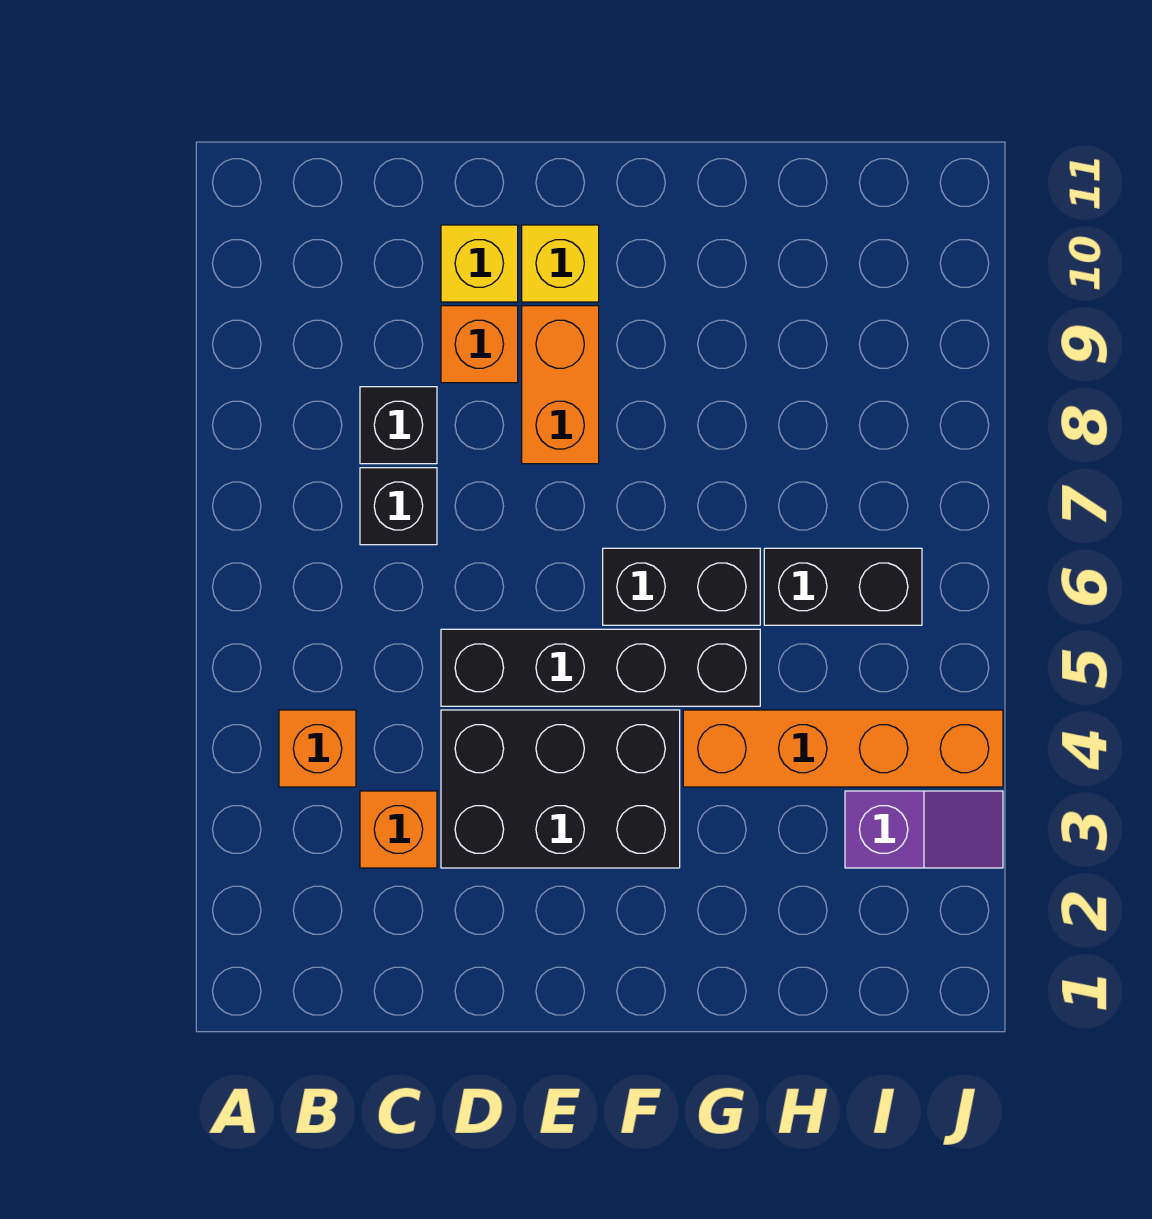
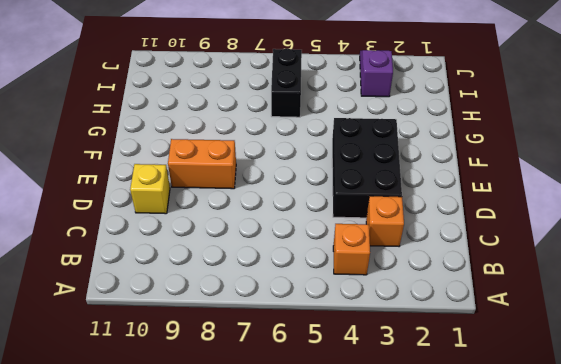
none -> black 1x1 brick [360,468,437,545]
none -> black 1x1 brick [360,387,437,464]
none -> black 1x4 brick [441,629,760,706]

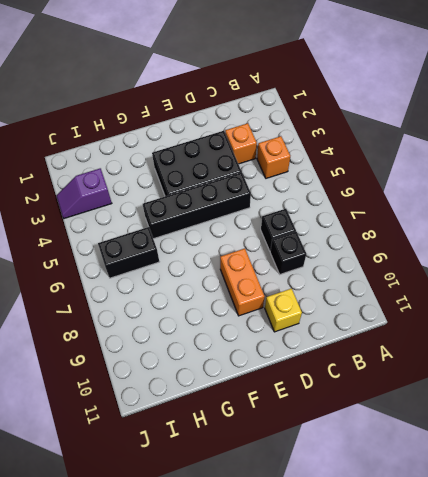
none -> orange 1x1 brick [441,306,518,383]
none -> yellow 1x1 brick [522,225,599,302]
none -> black 1x2 brick [603,548,760,625]

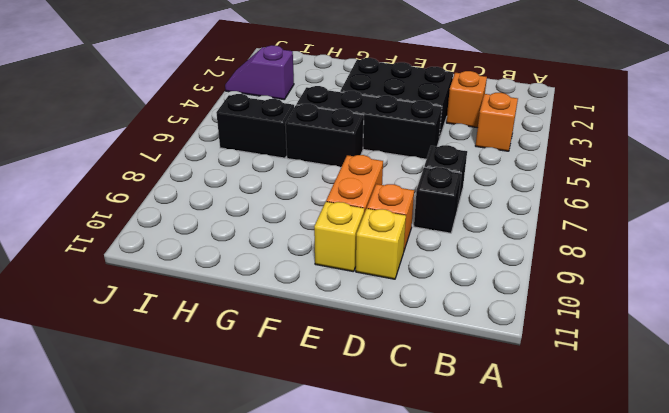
none -> orange 1x4 brick [683,710,1003,787]

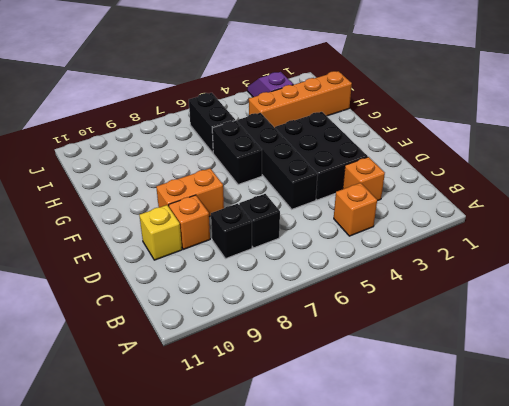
orange 1x4 brick [249,71,352,128] -> orange 1x4 brick turned to [683,710,1003,787]
none -> yellow 1x1 brick [522,225,599,302]

